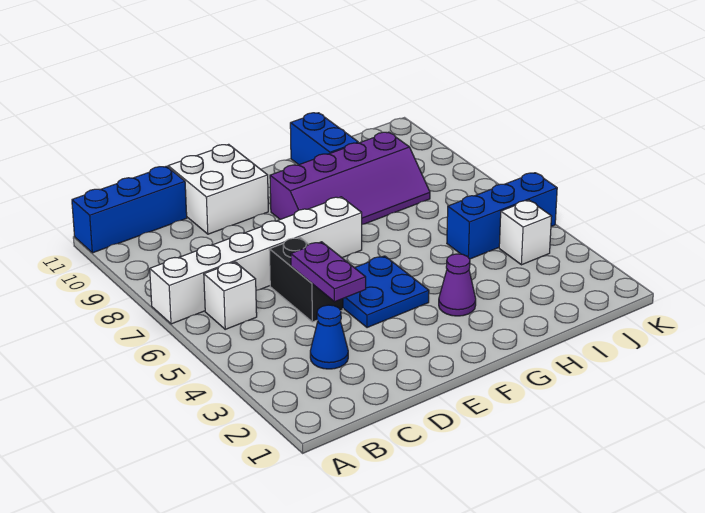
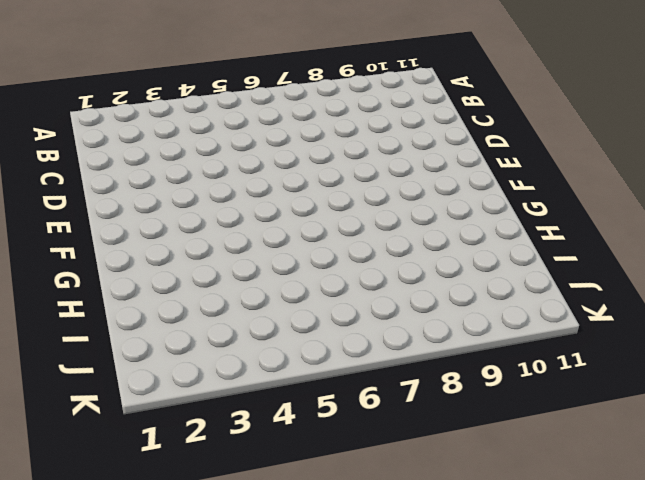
none -> white 1x6 brick [150,197,362,324]
none -> blue 1x3 brick [72,166,187,253]
none -> white 1x1 brick [204,262,257,329]

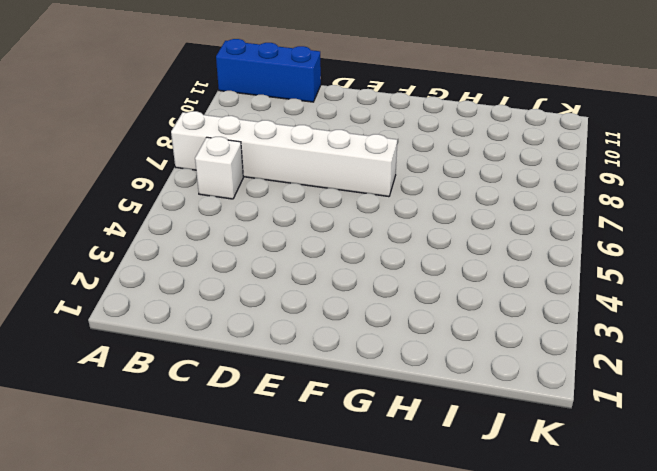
none -> blue 1x1 cone [310,305,348,369]
none -> black 1x2 brick [269,237,343,322]
none -> white 2x2 brick [168,144,268,234]

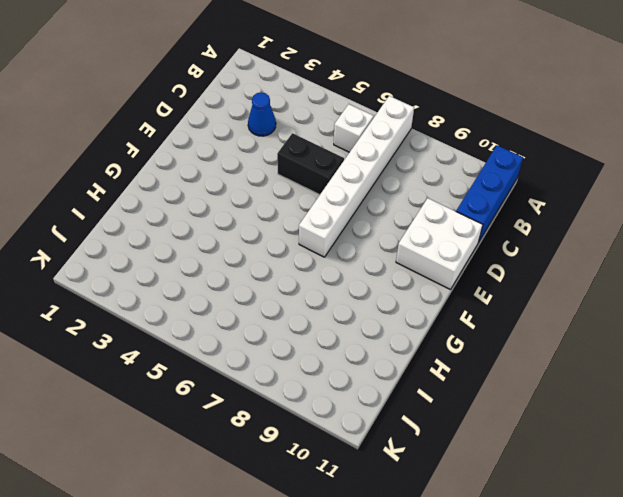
none -> blue 2x2 plate [343,256,429,328]
none -> purple 2x4 slope [270,132,430,224]
none -> purple 1x1 cone [439,254,476,316]

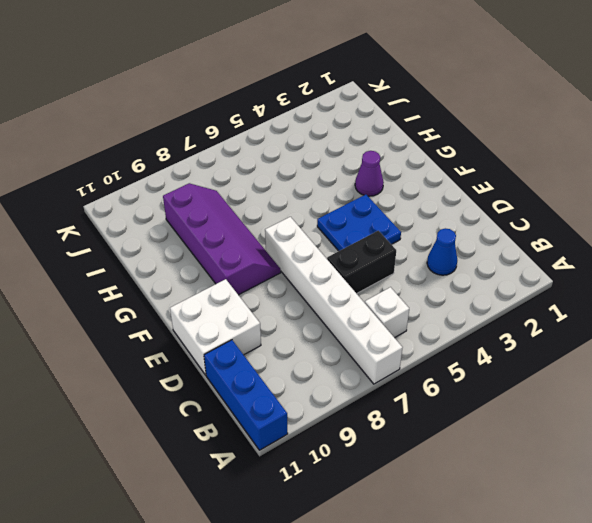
none -> blue 1x2 brick [290,113,358,165]
none -> blue 1x3 brick [447,173,557,259]
none -> white 1x1 brick [499,200,552,265]

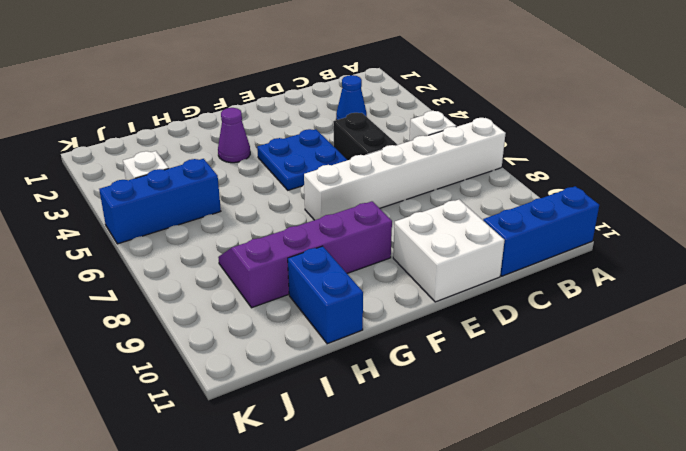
none -> purple 1x2 plate [291,242,366,302]

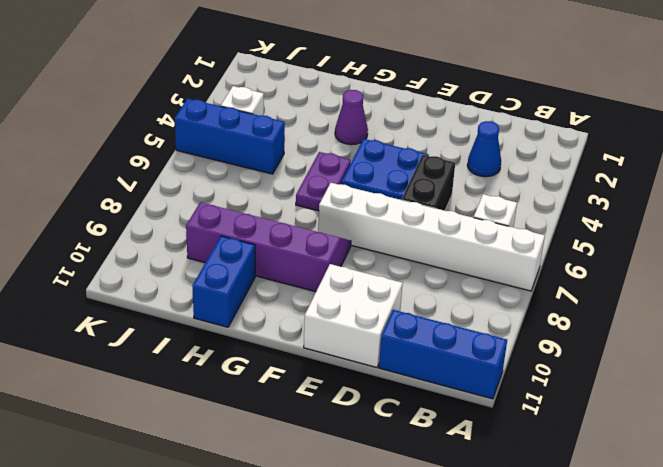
purple 1x2 plate [296,152,351,211] -> purple 1x2 plate moved to [291,242,366,302]

